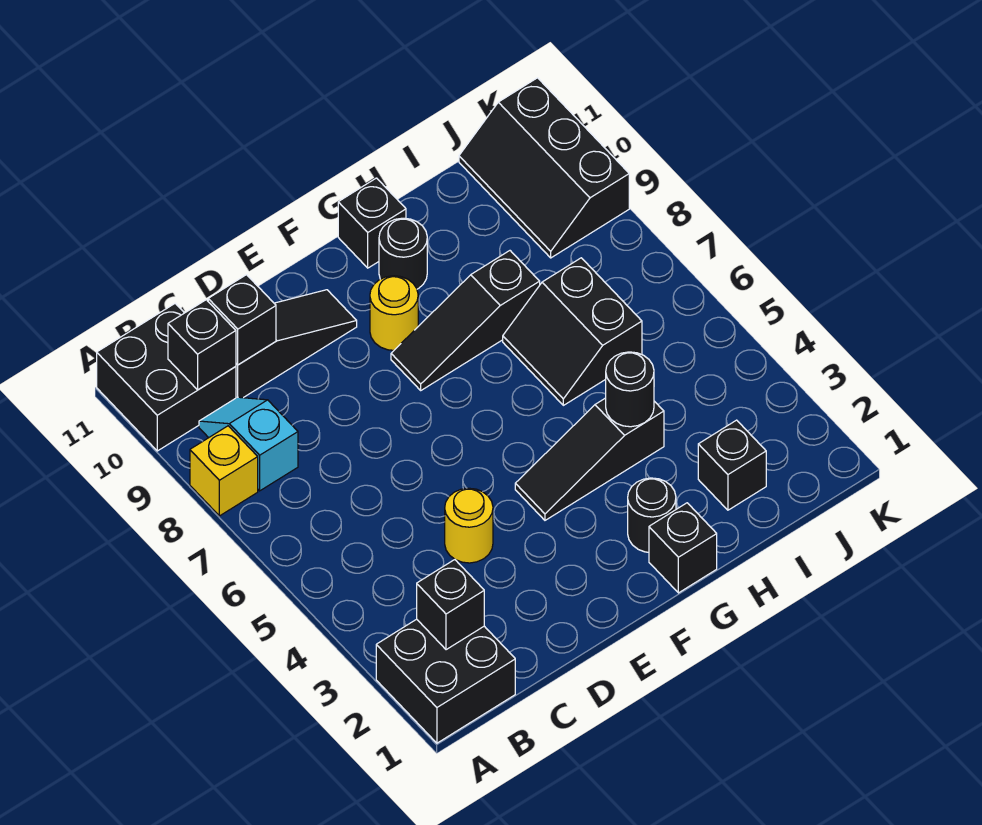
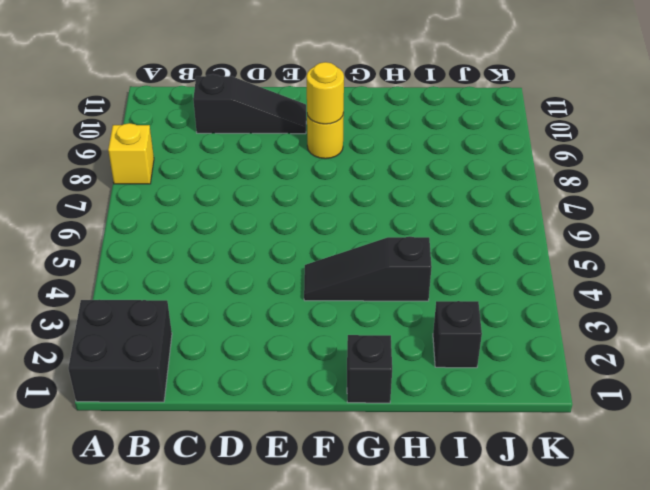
yellow 1x1 round brick [307,62,344,124] -> yellow 1x1 round brick moved to [445,488,493,563]
none -> black 2x2 brick [97,303,236,451]
none -> cyan 1x2 slope [199,397,298,491]
none -> black 1x3 slope [391,251,540,390]

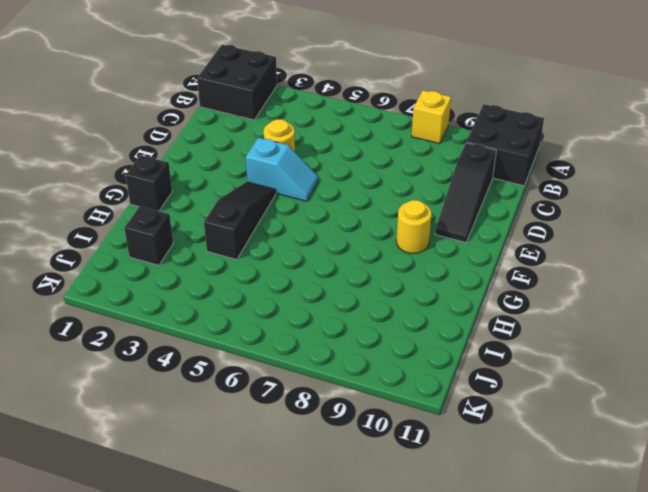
cyan 1x2 slope [246,138,318,201] -> cyan 1x2 slope moved to [199,397,298,491]
none -> black 1x3 slope [391,251,540,390]
none -> black 1x1 round brick [628,478,676,552]
none -> black 1x1 round brick [379,218,427,289]

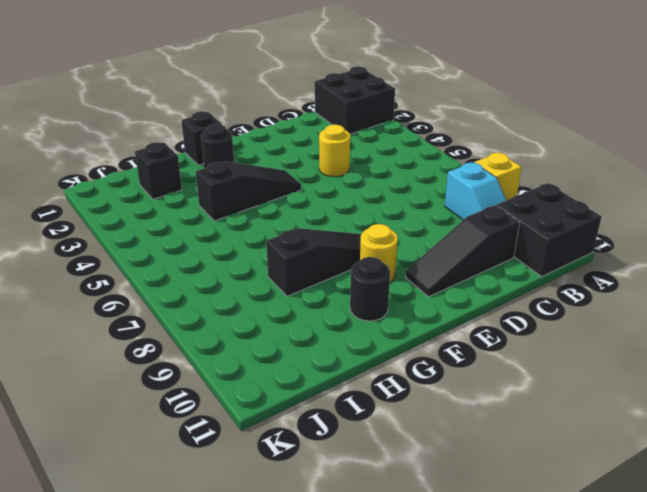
none -> black 1x1 brick [338,178,406,268]
none -> black 2x2 slope [503,258,642,405]
none -> black 2x3 slope [459,78,629,258]

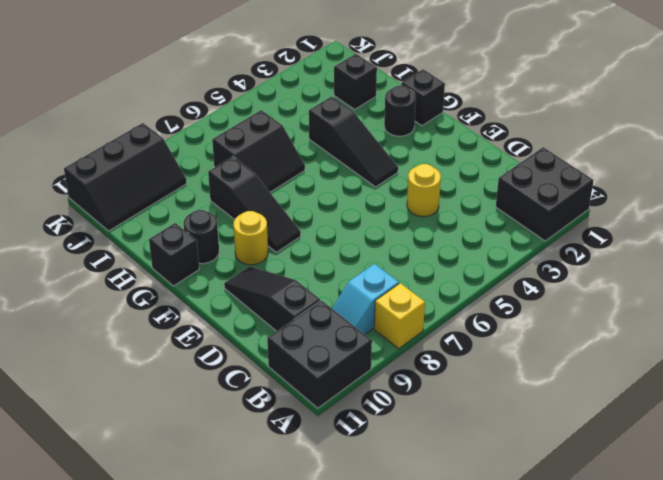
none -> black 1x1 brick [417,560,484,650]
none -> black 1x1 brick [168,300,236,390]
none -> black 1x1 brick [208,275,276,365]

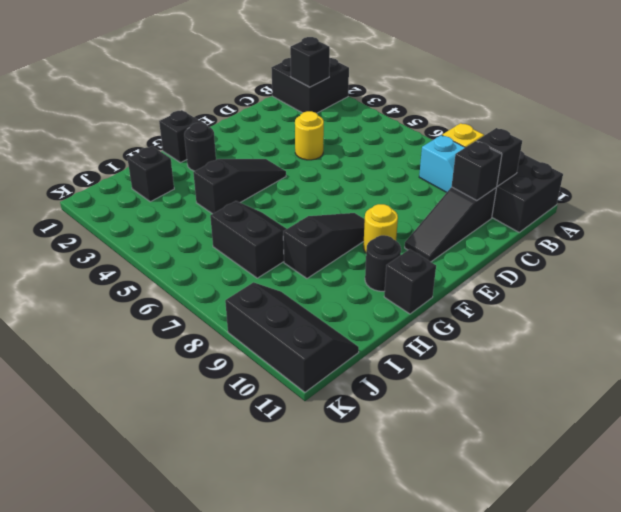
none -> black 1x1 round brick [606,352,654,427]

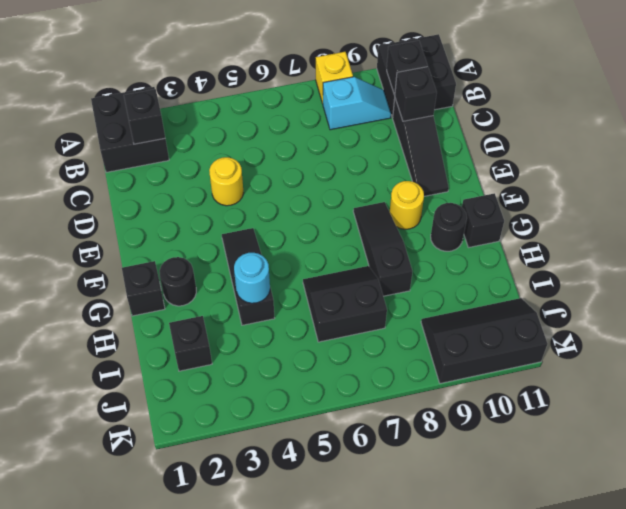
cyan 1x1 round brick [234,253,270,303] -> black 1x1 round brick [606,352,654,427]

